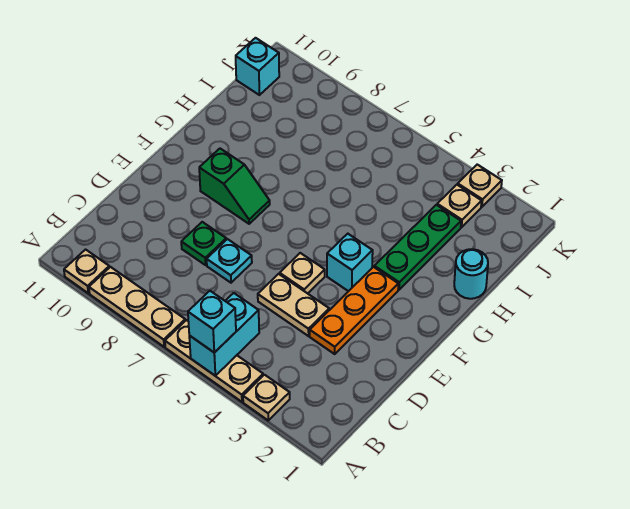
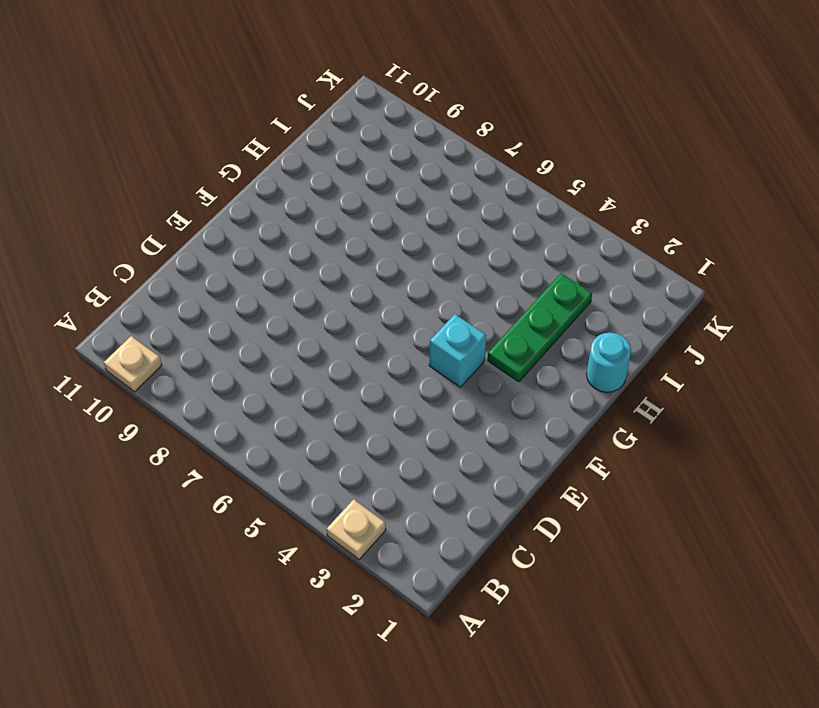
none -> tan 1x3 plate [165,320,263,402]
none -> tan 1x3 plate [89,267,185,347]
none -> orange 1x3 plate [310,267,398,354]

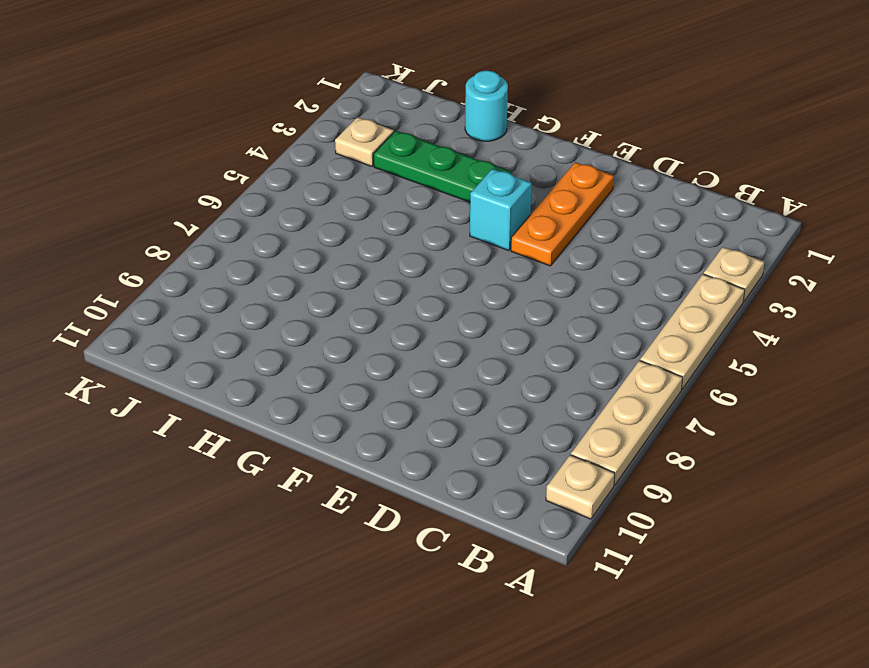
orange 1x3 plate [511,162,614,266] -> orange 1x3 plate turned to [310,267,398,354]
none -> tan 1x2 plate [258,274,329,336]
none -> cyan 1x1 plate [207,239,252,283]
none -> green 1x1 plate [181,222,226,265]

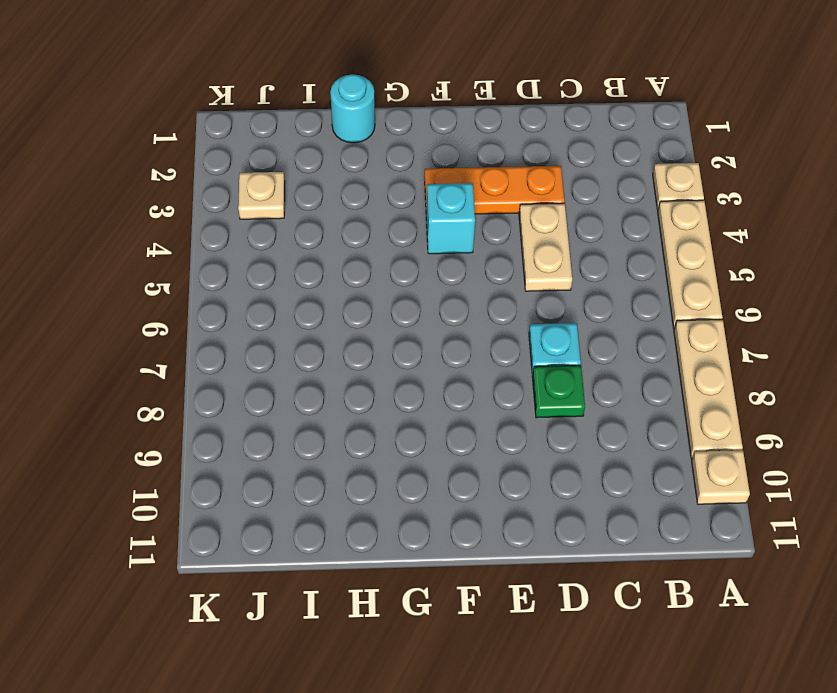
none -> tan 1x1 plate [280,253,325,293]
none -> green 1x2 slope [199,149,270,224]
none -> green 1x3 plate [374,205,461,290]

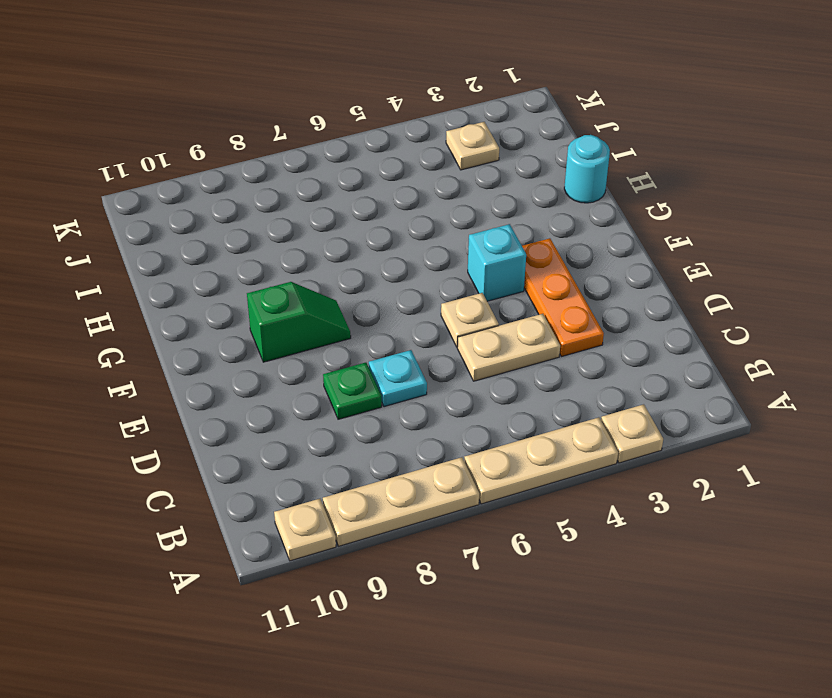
none -> green 1x3 plate [374,205,461,290]
none -> cyan 1x1 brick [236,38,279,95]
none -> tan 1x1 plate [458,165,502,207]

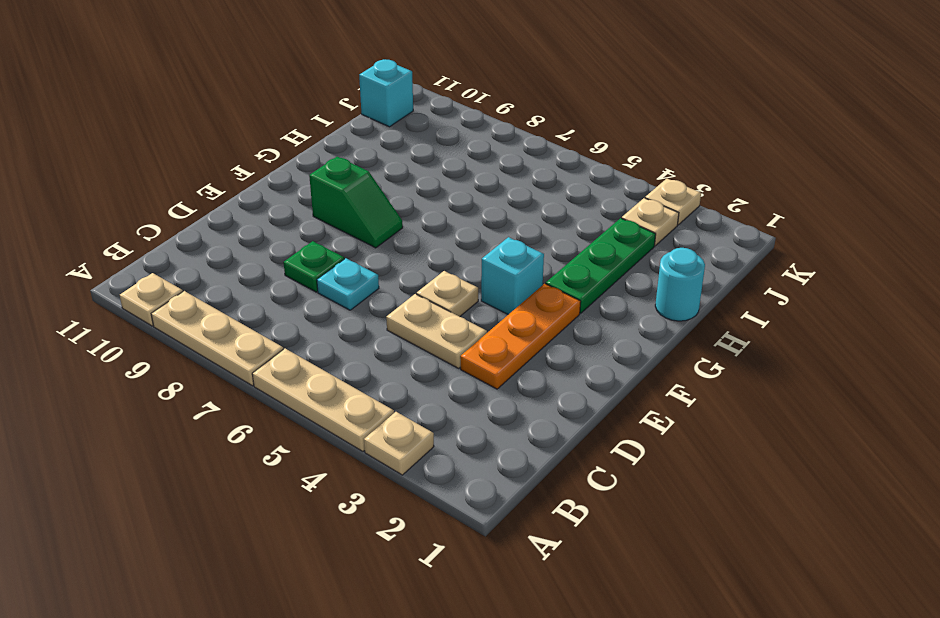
none -> cyan 1x2 brick [189,293,259,376]
none -> cyan 1x1 brick [188,291,236,353]

